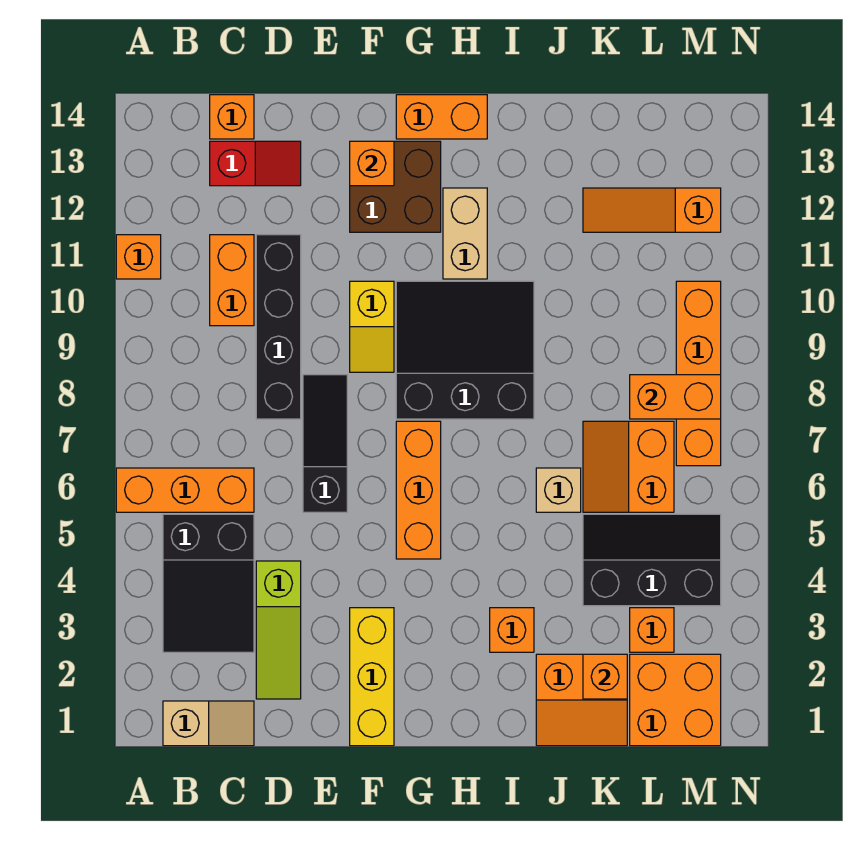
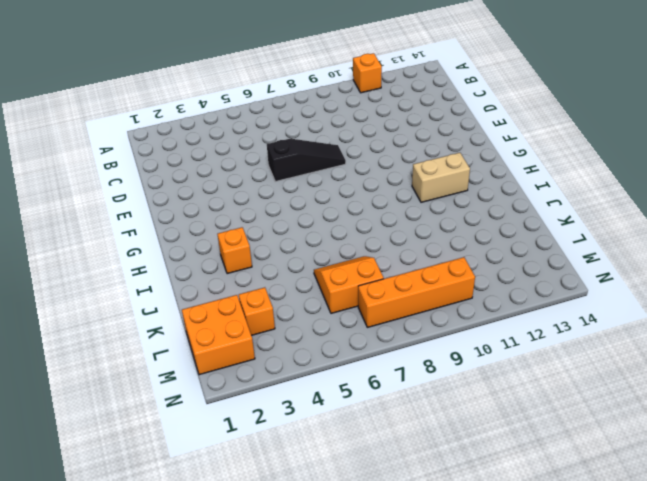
none -> orange 1x3 brick [116,468,254,512]
none -> tan 1x2 slope [163,701,254,746]
none -> black 2x3 slope [163,514,254,652]

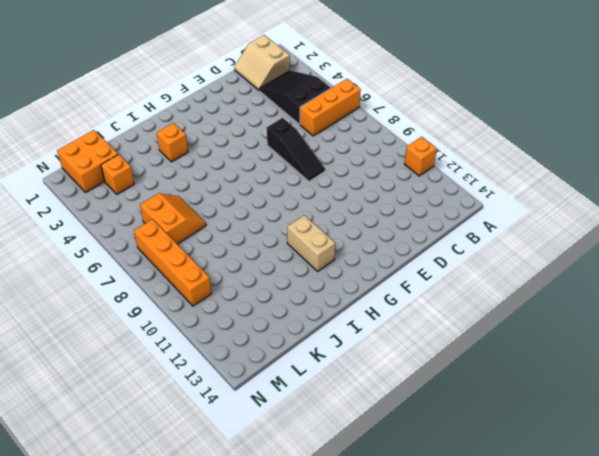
tan 2x2 slope [234,35,290,91] -> tan 1x2 slope [163,701,254,746]
none -> orange 1x2 brick [210,235,254,326]
none -> red 1x2 slope [210,141,301,186]
none -> orange 1x1 brick [210,95,254,139]

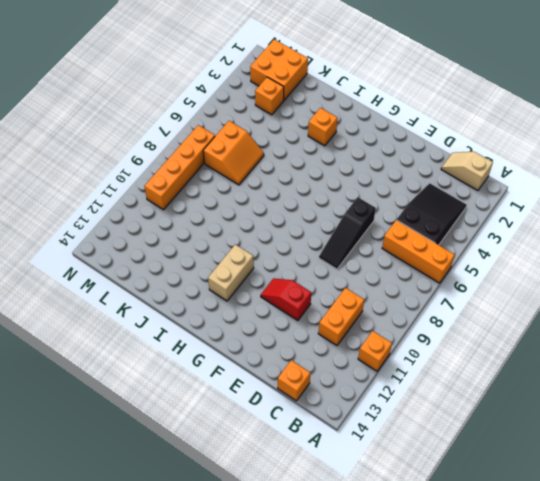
red 1x2 slope [261,278,311,321] -> red 1x2 slope moved to [210,141,301,186]
none -> lime 1x3 slope [256,561,301,699]
none -> black 1x4 brick [256,235,301,419]
none -> yellow 1x3 brick [350,608,394,746]

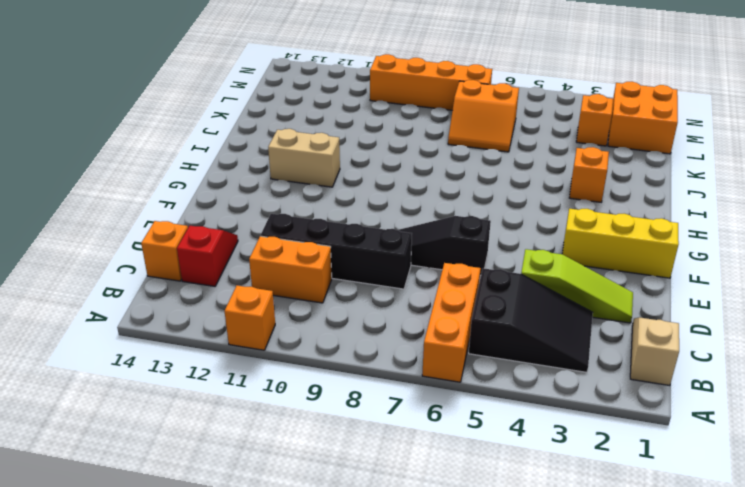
none -> yellow 1x2 slope [350,281,394,372]
none -> brown 2x2 brick [350,141,441,232]
none -> orange 1x3 brick [396,421,441,559]

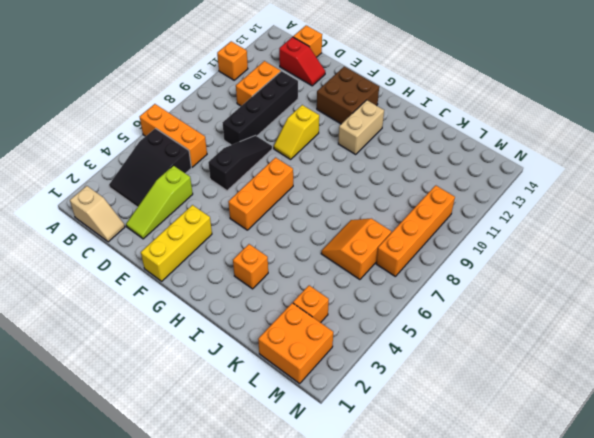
none -> black 3x3 slope [396,281,534,419]
none -> orange 1x2 brick [396,95,487,139]
none -> orange 2x2 slope [536,654,627,746]

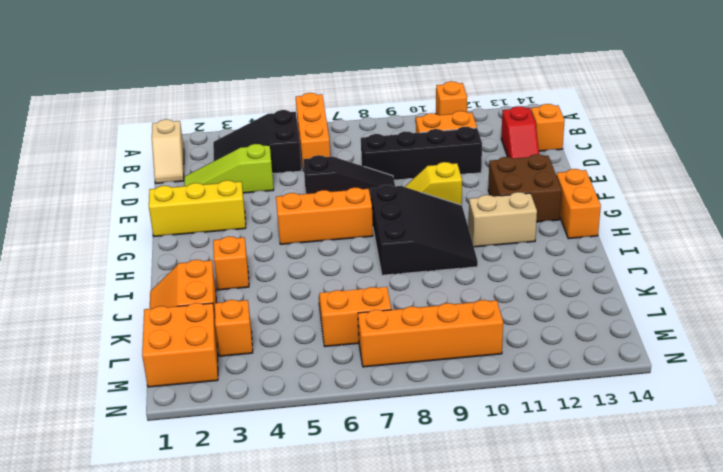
none -> tan 1x1 brick [536,468,581,512]
none -> black 2x3 slope [583,514,721,606]
none -> orange 1x3 slope [583,188,721,232]

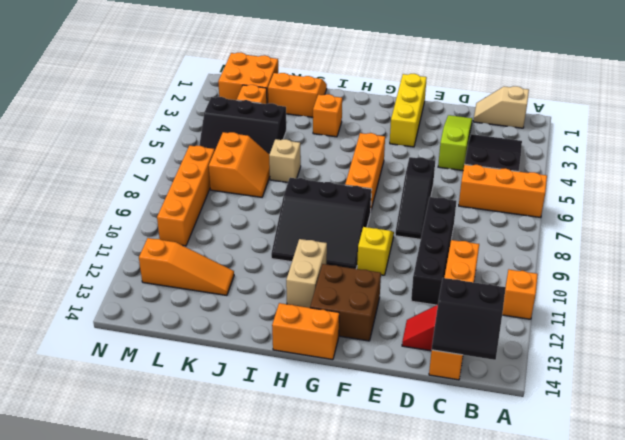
black 2x2 slope [432,278,506,360] -> none
none -> orange 1x1 brick [350,141,394,186]
none -> orange 1x1 brick [583,654,627,699]
none -> orange 1x2 brick [630,375,721,419]

